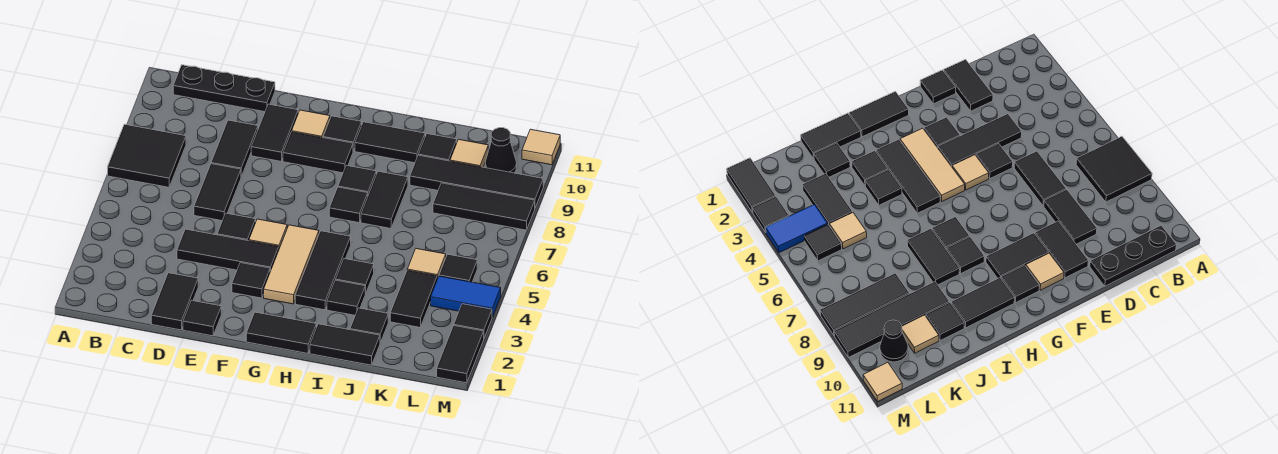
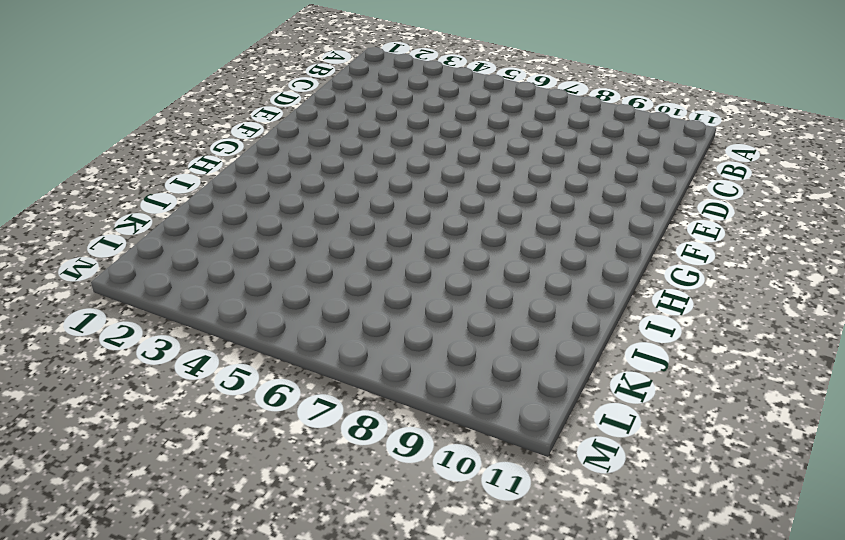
none -> black 2x2 tile [108,124,186,187]
none -> black 1x3 plate [173,65,275,112]
none -> black 1x2 tile [151,273,198,330]
none -> black 1x3 tile [177,229,279,272]

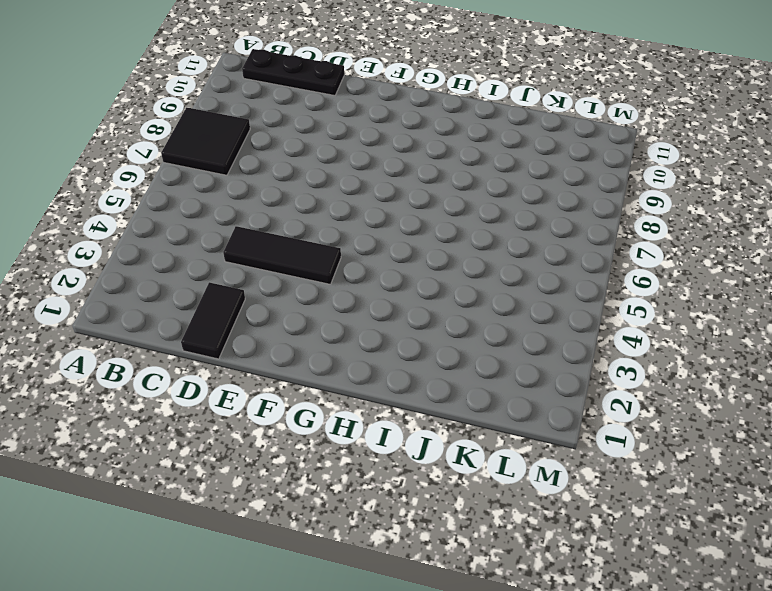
none -> black 1x2 tile [194,164,241,221]
none -> black 1x2 tile [211,120,258,177]
none -> black 1x1 tile [183,300,221,336]
none -> black 1x1 tile [217,213,256,241]

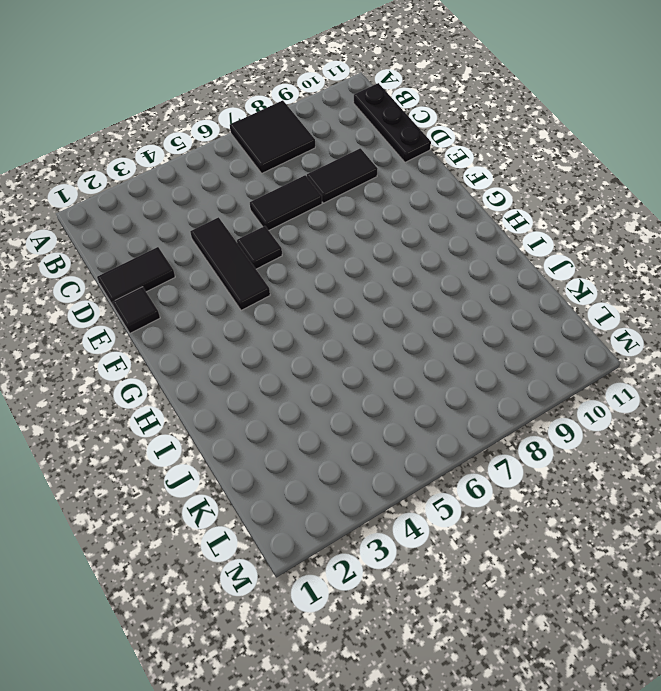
none -> black 1x2 tile [251,104,298,161]
none -> black 1x1 tile [232,263,270,298]
none -> tan 1x1 tile [249,219,287,249]
none -> black 1x2 tile [283,132,353,173]

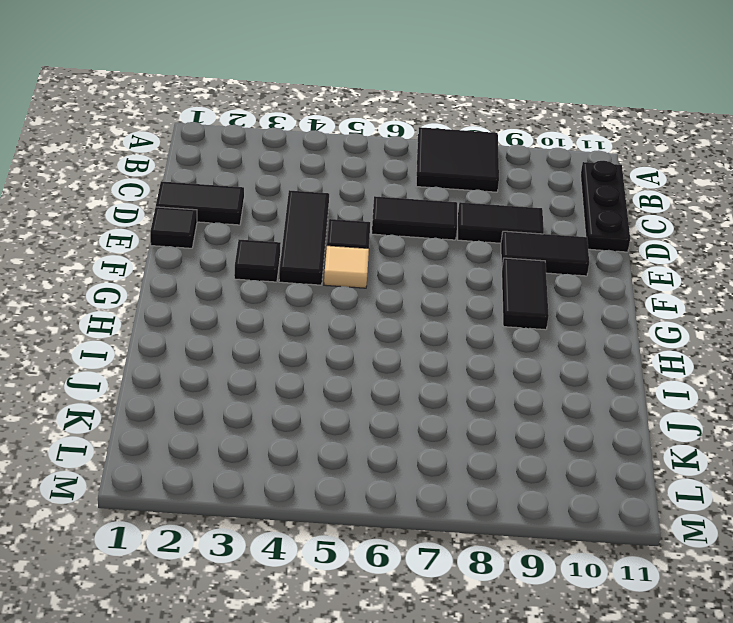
none -> tan 1x1 tile [292,110,330,138]
none -> black 1x2 tile [246,312,316,353]
none -> tan 1x3 tile [264,225,319,304]
none -> black 1x1 tile [323,116,362,151]

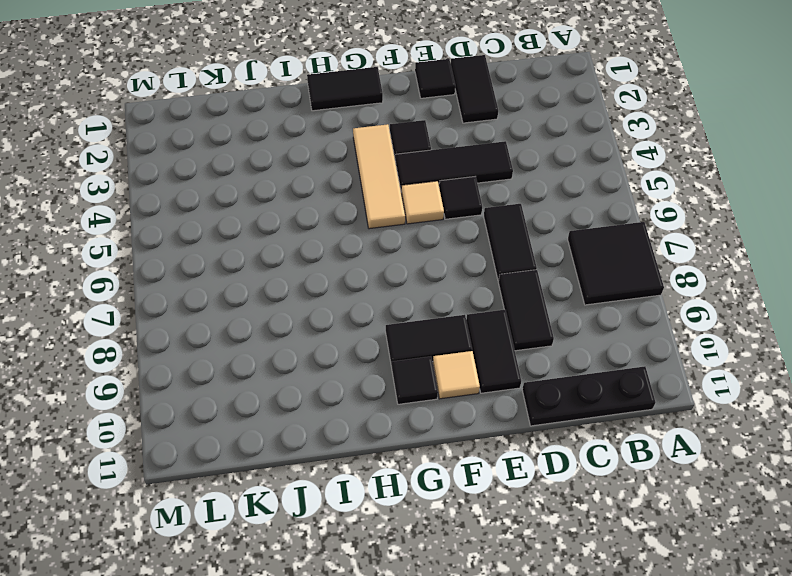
none -> black 1x3 tile [295,231,351,310]
none -> black 1x1 tile [329,187,368,223]
none -> black 1x1 tile [338,165,376,195]
none -> black 1x2 tile [355,122,425,163]

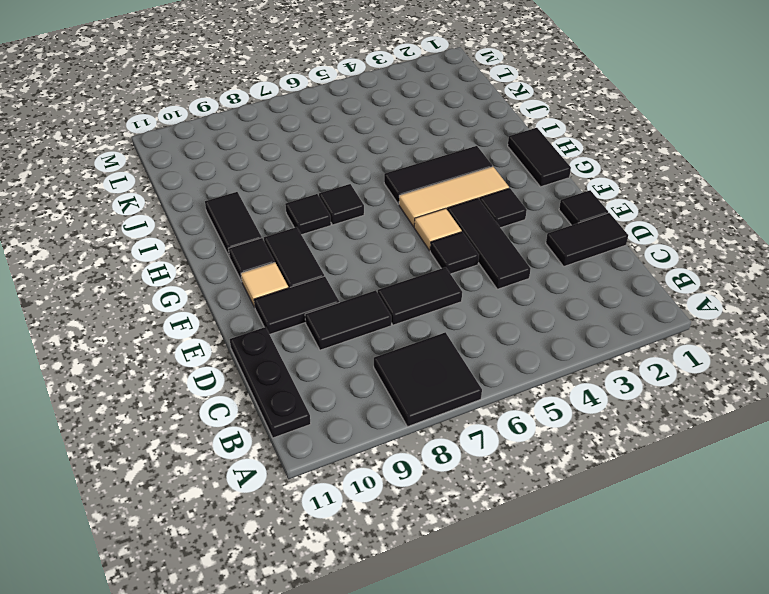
none -> black 1x2 tile [310,324,380,365]
none -> black 1x1 tile [327,280,365,315]
none -> black 1x1 tile [335,259,374,294]
none -> black 1x2 tile [361,171,408,228]

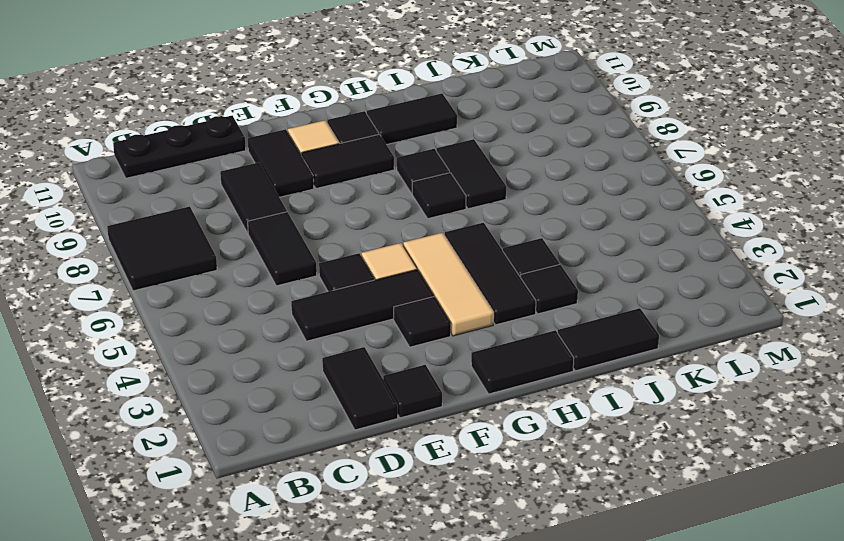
none -> black 1x1 tile [350,308,388,343]
none -> black 1x4 tile [410,155,543,208]
none -> black 1x1 tile [418,134,457,161]
none -> black 1x2 tile [390,270,437,327]

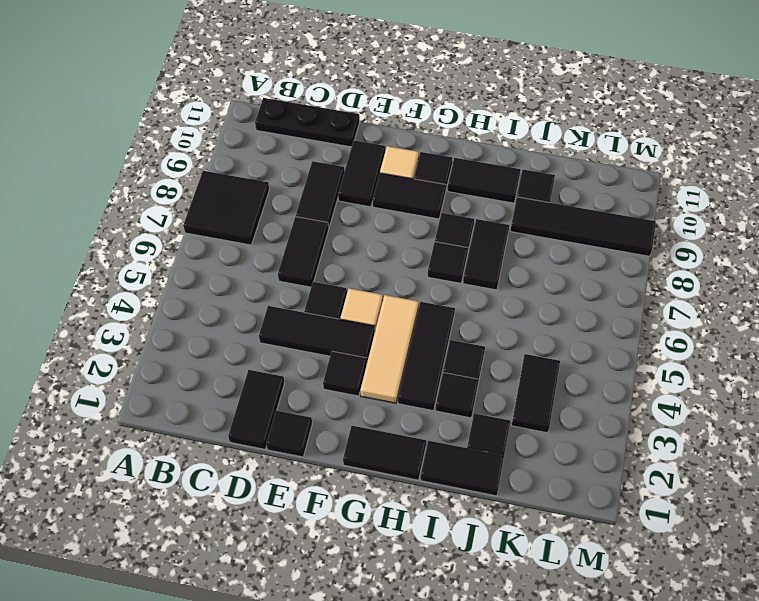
none -> tan 1x1 tile [407,249,446,279]
none -> black 1x3 tile [433,183,535,230]
none -> tan 1x1 tile [450,139,488,167]
none -> blue 1x2 tile [431,276,501,317]

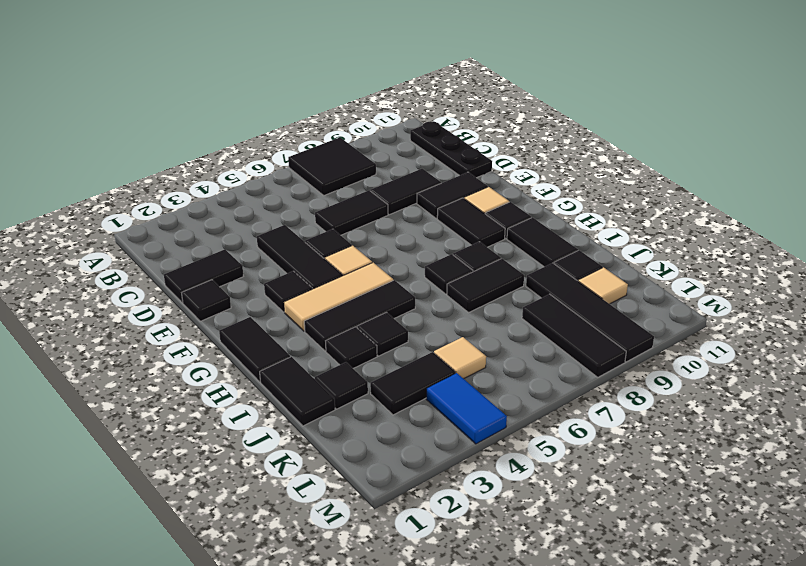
none -> black 1x1 tile [439,254,477,282]
none -> black 1x1 cone [485,128,517,173]
none -> black 1x2 tile [437,326,484,383]
none -> black 1x1 tile [454,304,492,338]

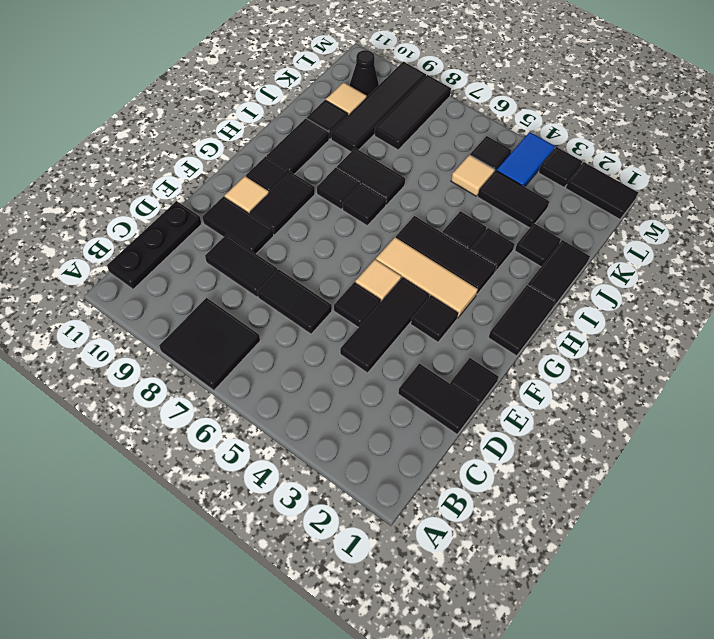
none -> tan 1x1 tile [522,129,560,165]

